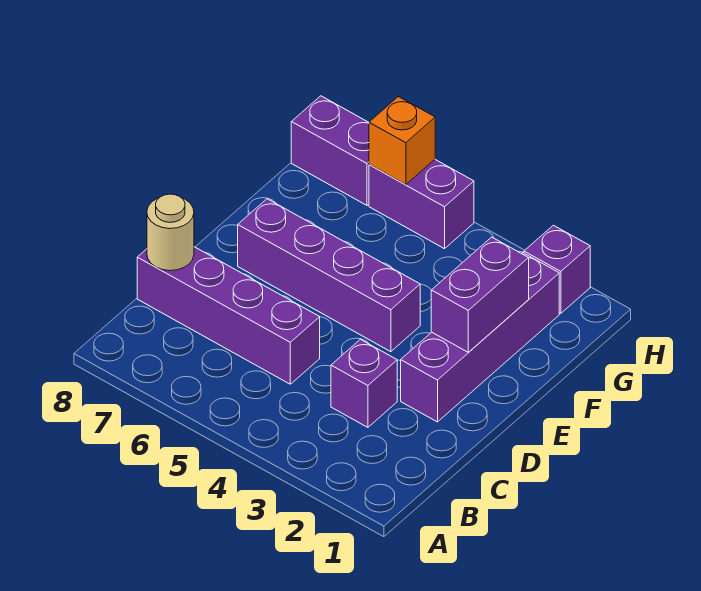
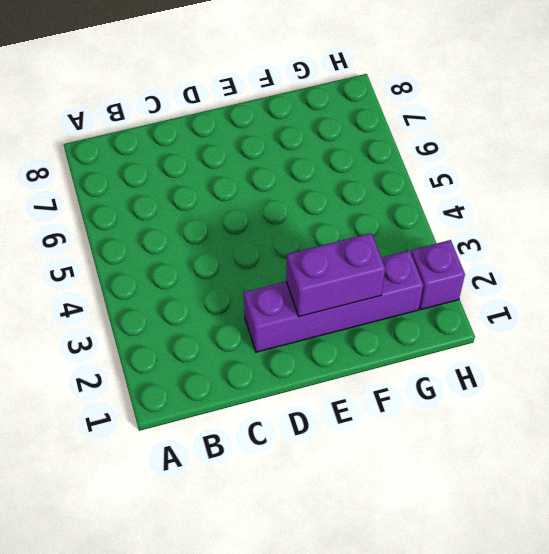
none -> purple 1x1 brick [331,339,397,427]
none -> purple 1x4 brick [137,247,320,384]

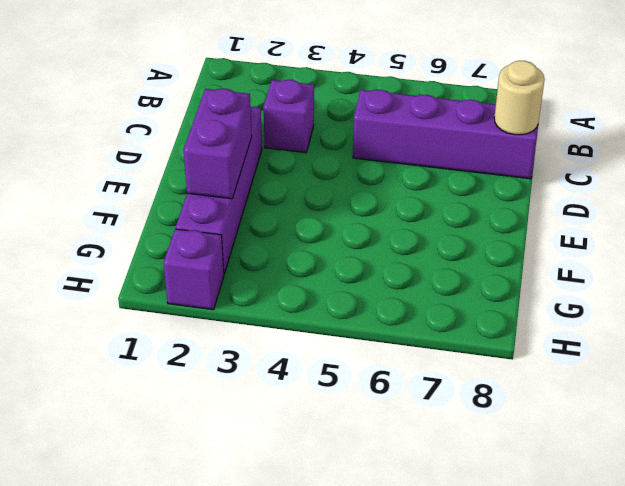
none -> purple 1x4 brick [238,199,420,352]
none -> purple 1x2 brick [369,160,474,249]

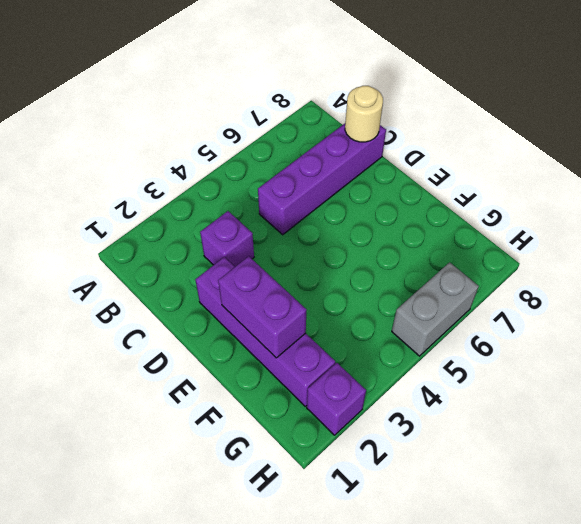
grey 1x2 brick [392,262,479,356] -> purple 1x2 brick [369,160,474,249]
none -> purple 1x4 brick [238,199,420,352]
none -> purple 1x2 brick [291,96,369,205]

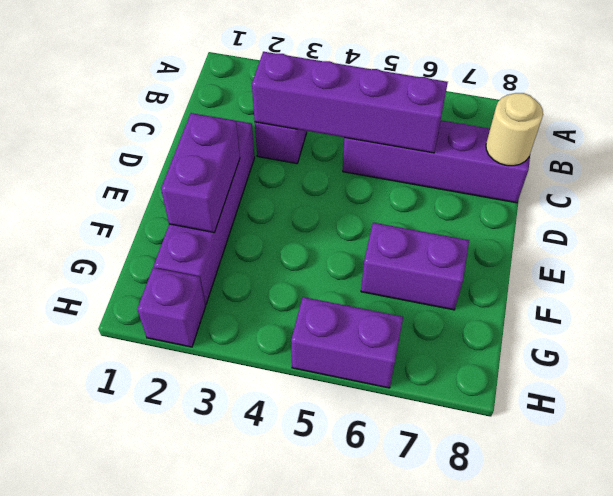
purple 1x4 brick [252,52,448,153] -> purple 1x4 brick moved to [238,199,420,352]
purple 1x2 brick [361,223,469,310] -> purple 1x2 brick moved to [291,96,369,205]
none -> orange 1x1 brick [369,97,435,185]

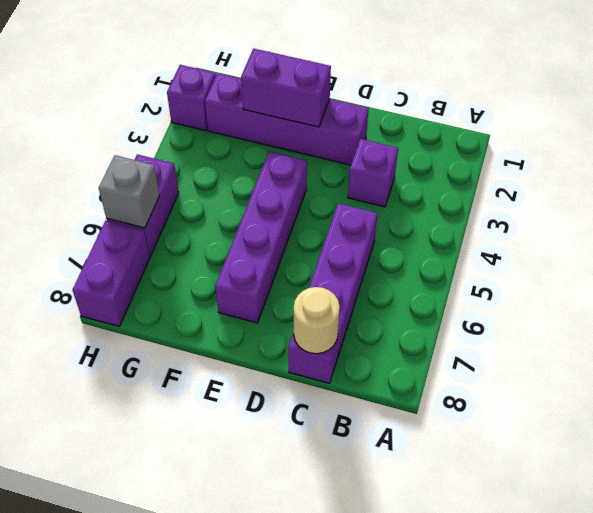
grey 1x1 brick [99,155,159,228] -> orange 1x1 brick [369,97,435,185]

